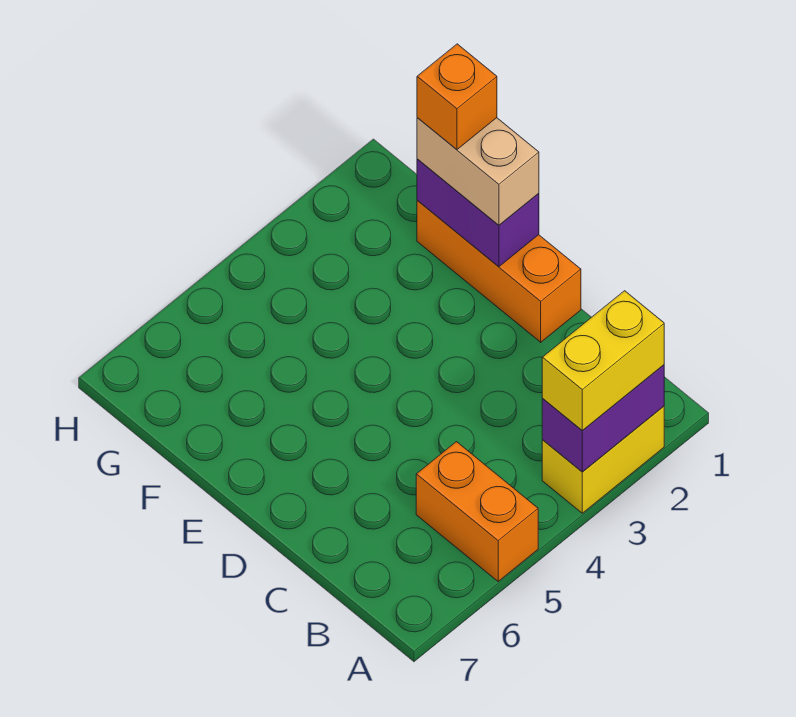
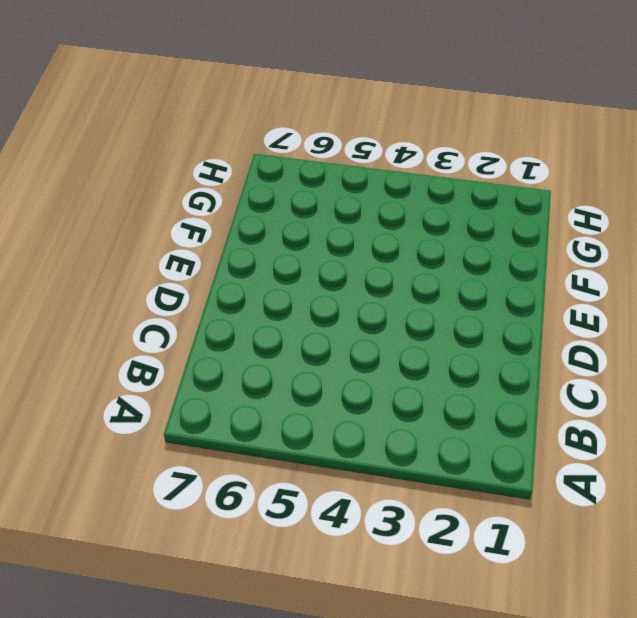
none -> yellow 1x2 brick [542,406,664,513]
none -> orange 1x2 brick [416,442,538,581]

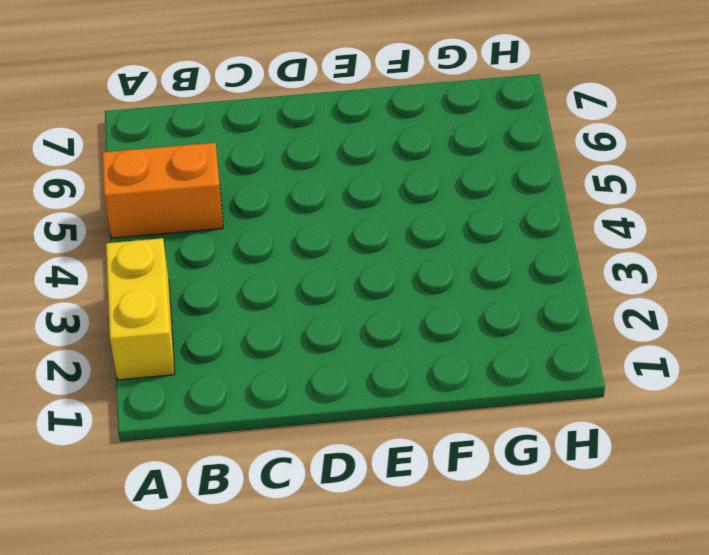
none -> orange 1x3 brick [417,200,581,342]
none -> purple 1x2 brick [542,365,664,472]

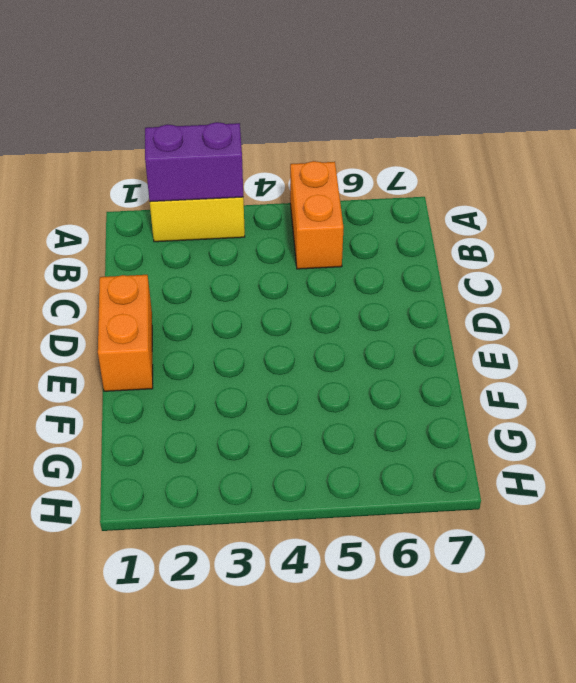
orange 1x2 brick [98,275,153,391] -> orange 1x3 brick [417,200,581,342]
none -> purple 1x2 brick [417,159,539,267]
none -> yellow 1x2 brick [542,291,664,431]

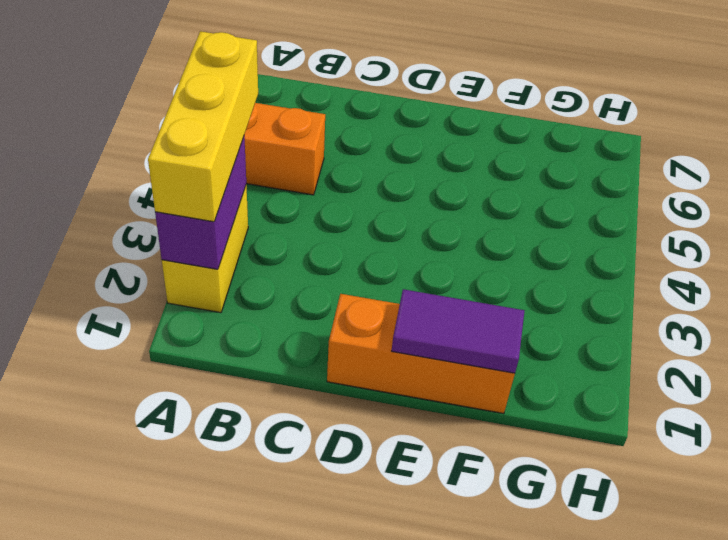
yellow 1x3 brick [148,31,258,222] -> yellow 1x2 brick [542,291,664,431]
purple 1x2 tile [392,289,524,373] -> purple 1x2 brick [417,159,539,267]
none -> tan 1x2 brick [417,118,539,225]
none -> orange 1x1 brick [417,44,497,149]

